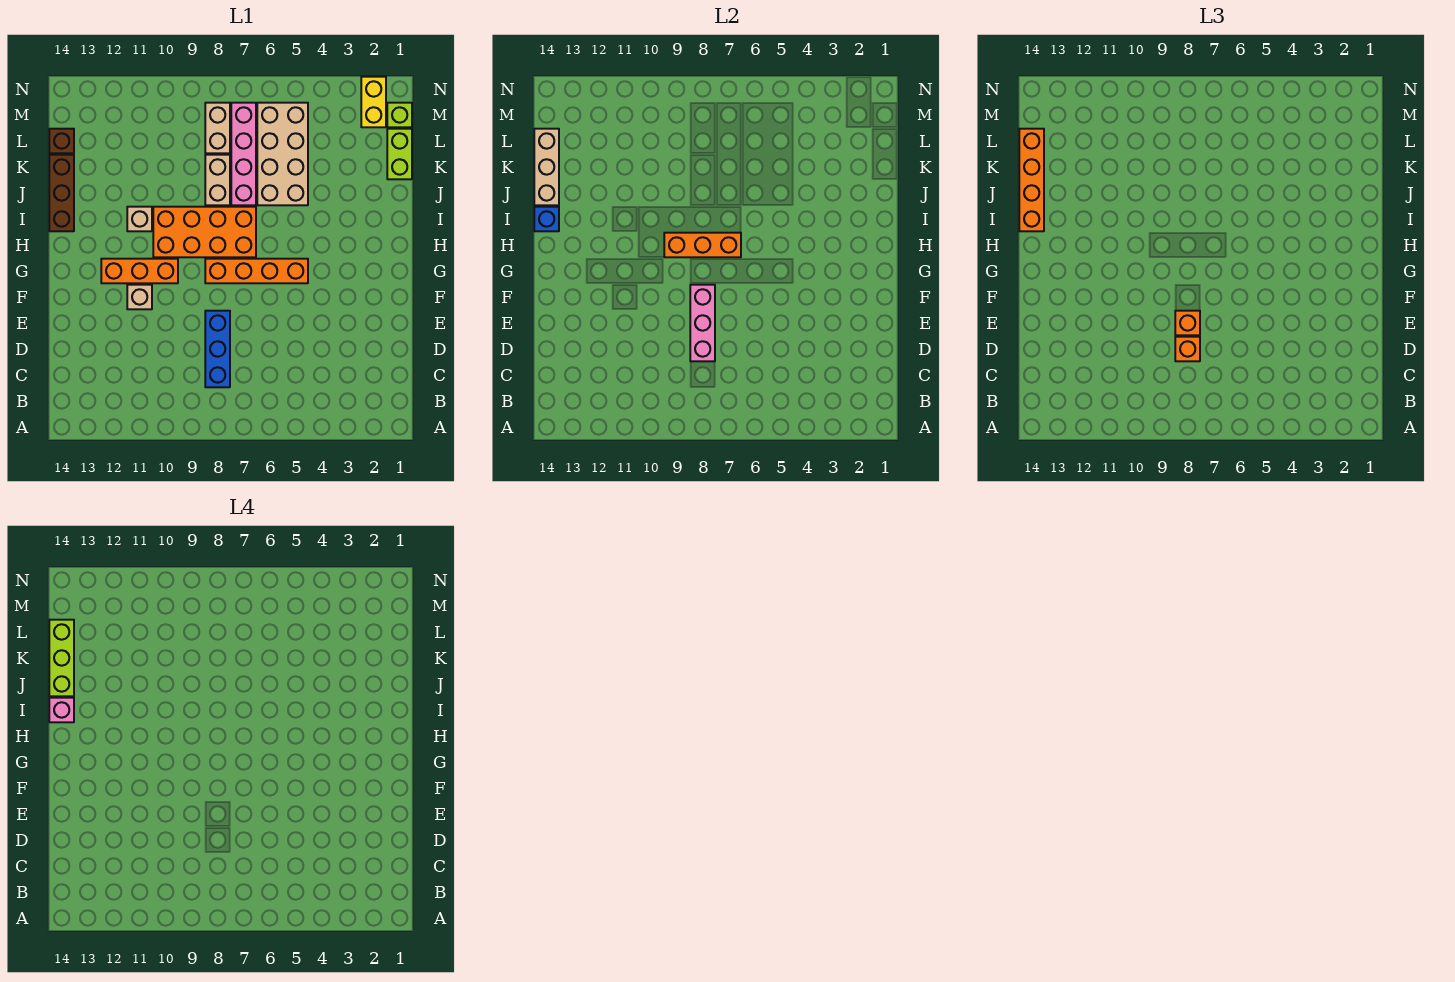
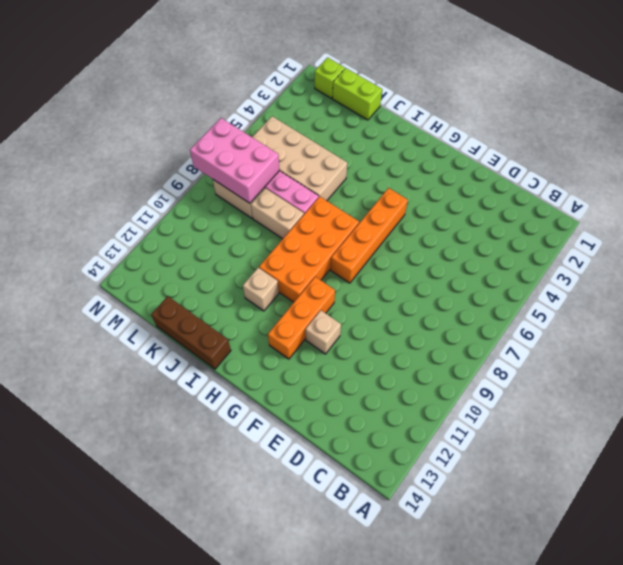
pink 2x3 brick [190,118,280,203] -> none
none -> blue 1x3 brick [205,311,230,387]
none -> brown 1x1 brick [49,129,74,153]
none -> yellow 1x2 brick [361,77,386,127]

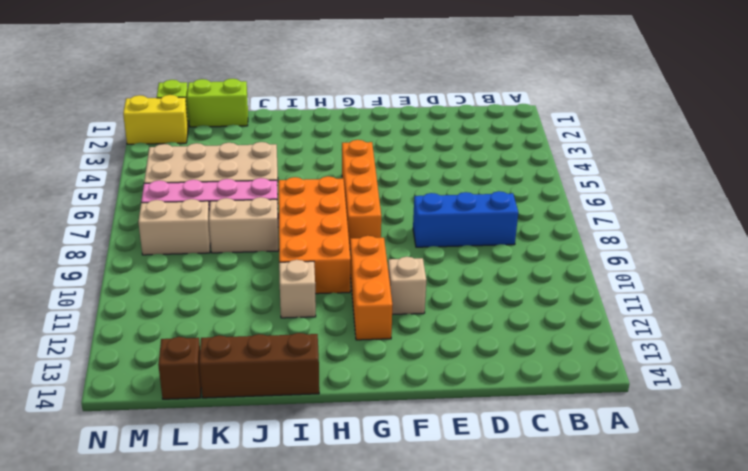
none -> pink 1x3 brick [690,285,715,361]
none -> orange 1x3 brick [664,233,741,257]
none -> blue 1x1 brick [534,207,559,231]

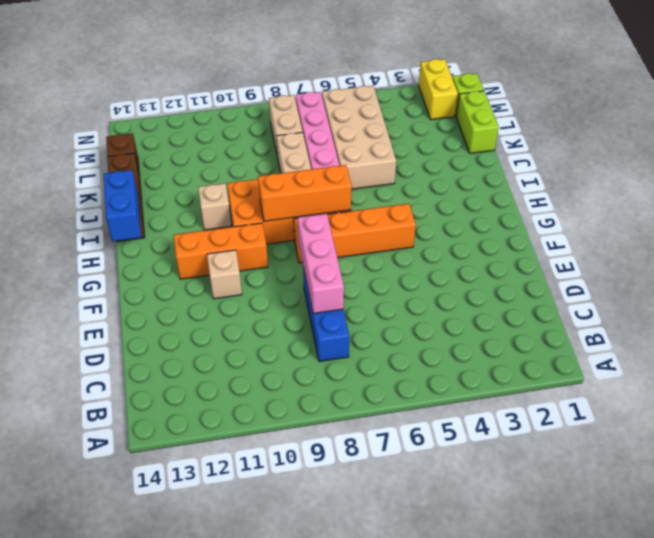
blue 1x2 brick [104,170,141,241] -> blue 1x1 brick [534,207,559,231]
none -> tan 1x3 brick [534,129,559,205]
none -> orange 1x1 brick [1175,337,1200,361]
none -> orange 1x1 brick [1175,311,1200,335]

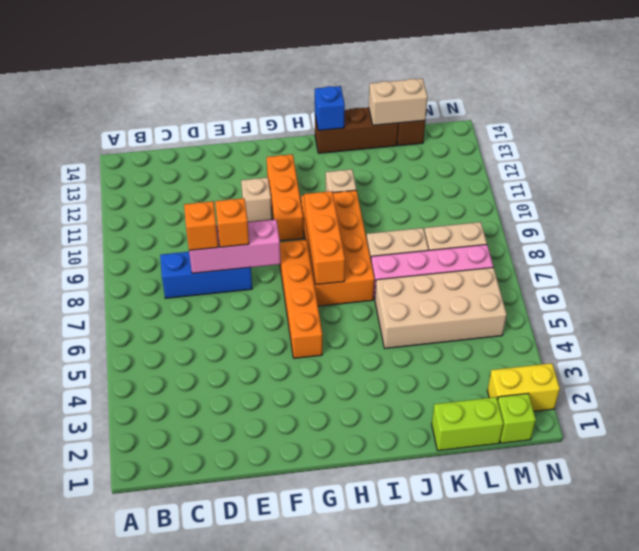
tan 1x2 brick [369,79,428,125] -> tan 1x3 brick [534,129,559,205]
none -> orange 1x4 brick [1019,129,1044,231]
none -> pink 1x1 brick [49,698,74,722]
none -> lime 1x3 brick [49,620,74,696]

